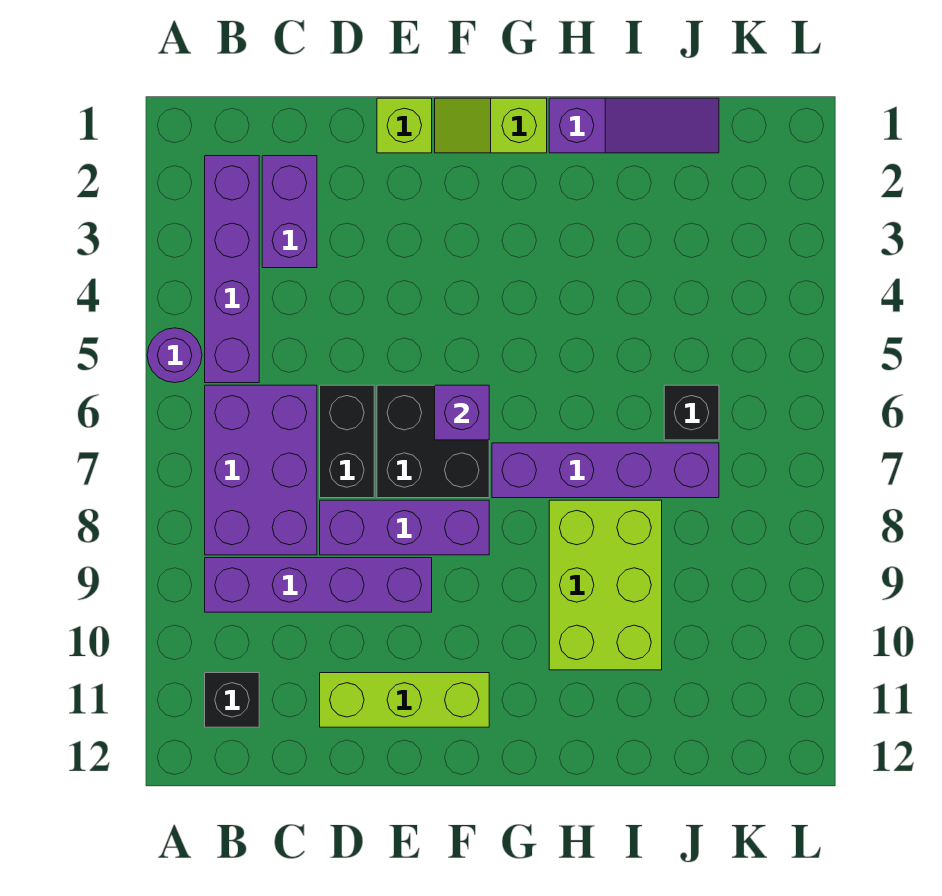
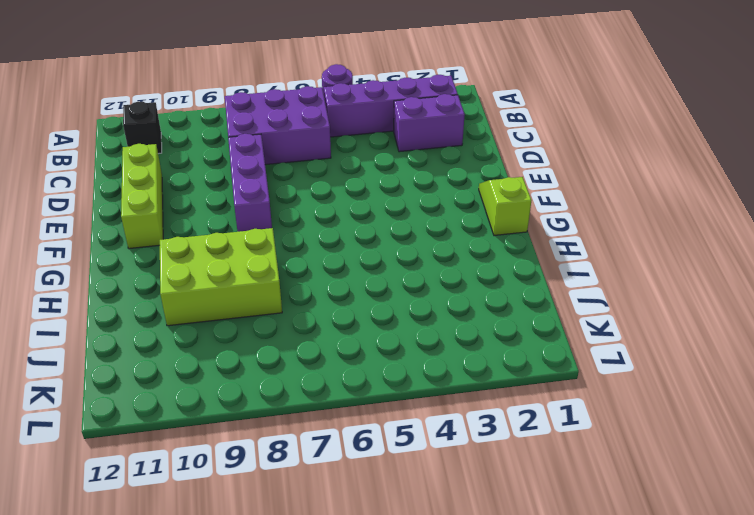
none -> purple 1x4 brick [205,558,432,612]
none -> black 1x2 brick [320,385,374,498]
none -> lime 1x1 brick [377,98,432,153]

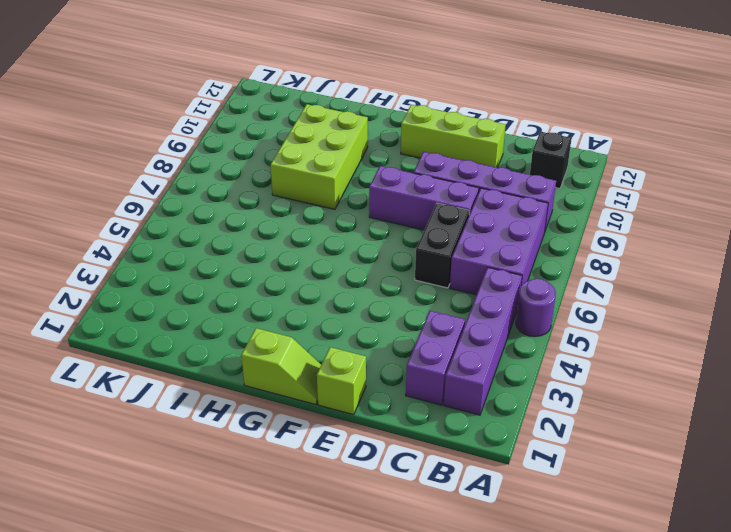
none -> black 2x2 brick [377,385,489,498]
none -> purple 1x4 brick [492,443,719,498]
none -> purple 1x3 slope [549,98,719,153]

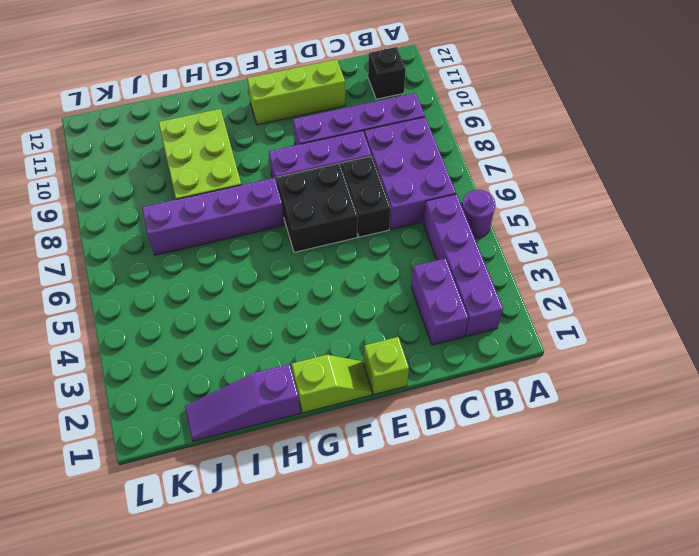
none -> black 1x1 brick [664,385,719,440]
none -> purple 1x1 brick [435,385,489,440]

